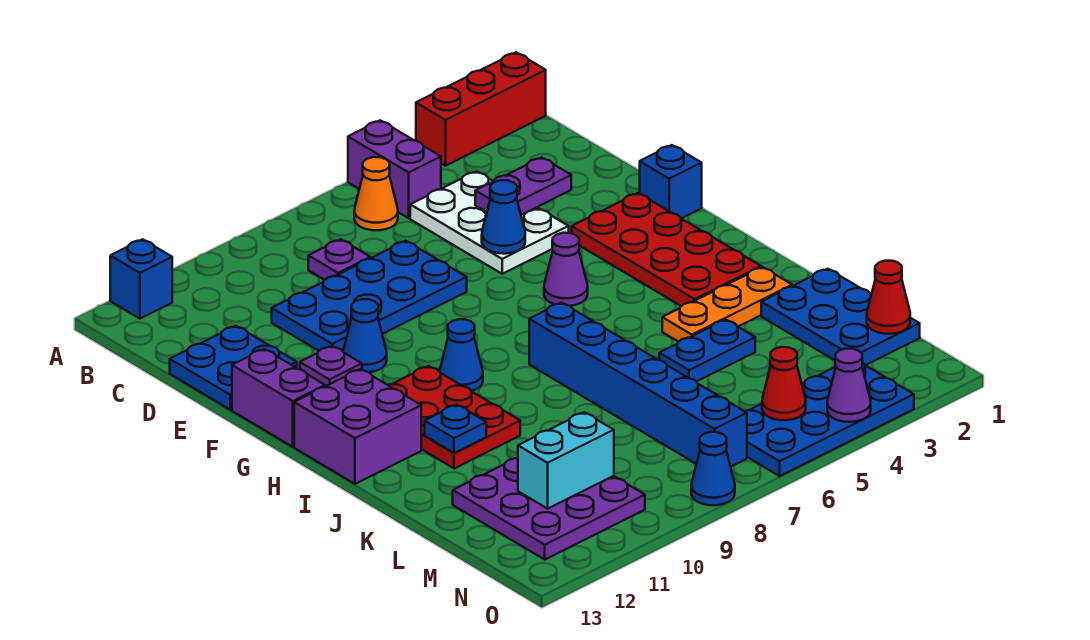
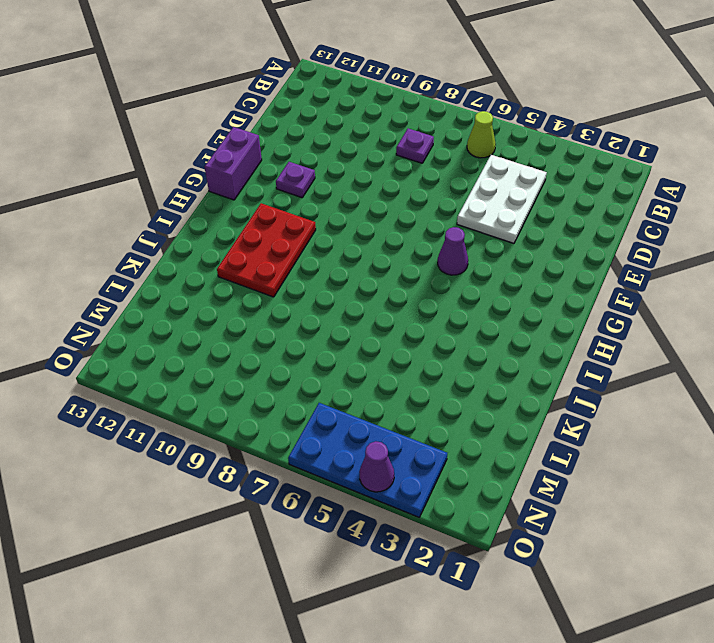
lime 1x1 cone [467,111,496,158] -> orange 1x1 cone [354,157,398,230]
none -> red 1x3 brick [416,52,546,166]
none -> purple 1x2 brick [348,120,441,218]
none -> blue 1x1 brick [110,239,172,319]
none -> blue 2x4 plate [272,241,467,351]

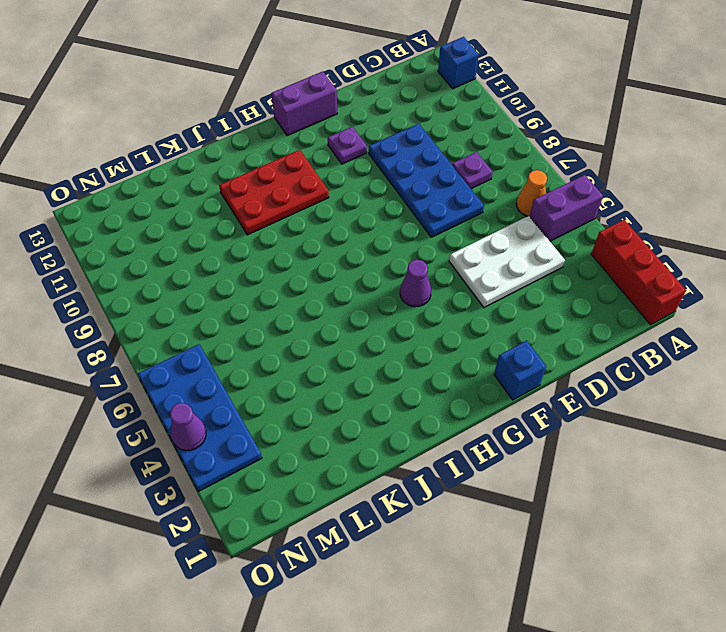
none -> blue 2x2 plate [170,326,297,410]
none -> red 2x4 plate [572,193,761,306]
none -> blue 1x1 cone [343,299,387,372]
none -> blue 1x1 cone [440,319,483,391]

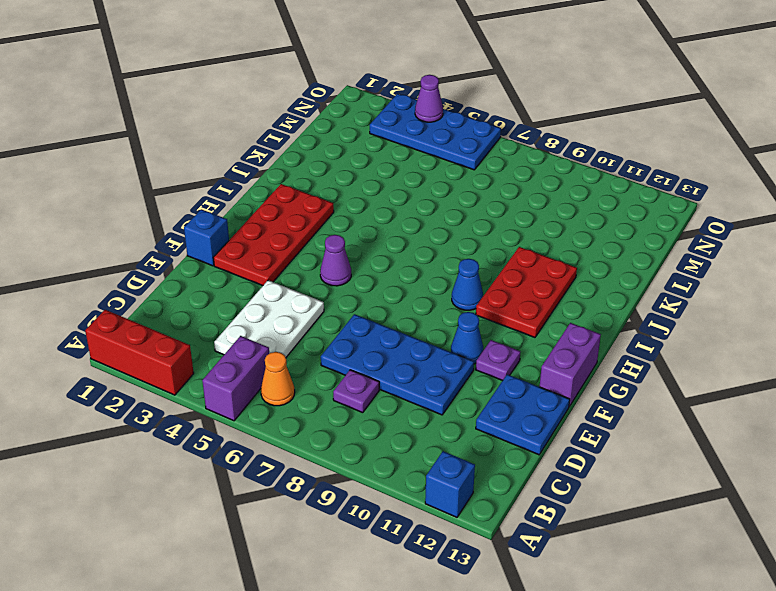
none -> purple 2x2 brick [294,369,421,484]
none -> blue 1x6 brick [529,303,747,467]
none -> orange 1x3 plate [662,267,792,342]
none -> blue 2x3 plate [761,269,920,365]

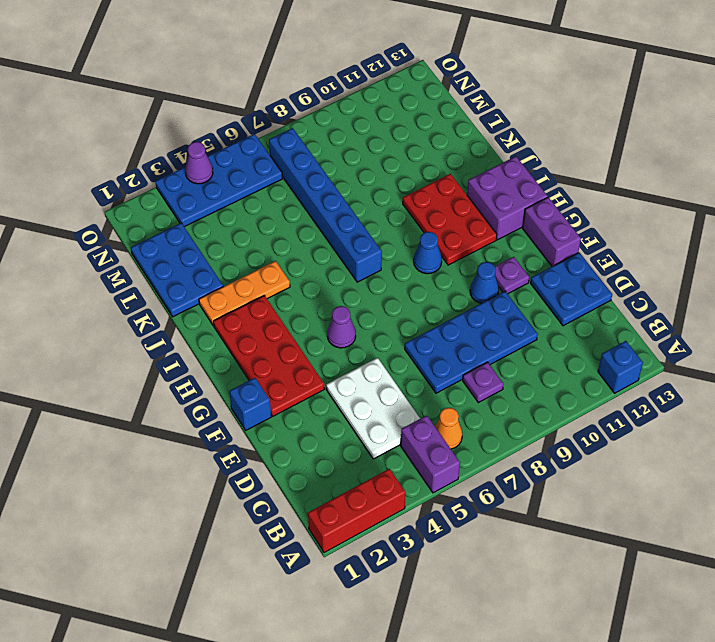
none -> blue 1x2 plate [659,320,755,382]
none -> purple 3x3 plate [453,458,645,559]
none -> blue 1x1 cone [691,432,735,505]
none -> purple 1x2 plate [475,157,571,215]

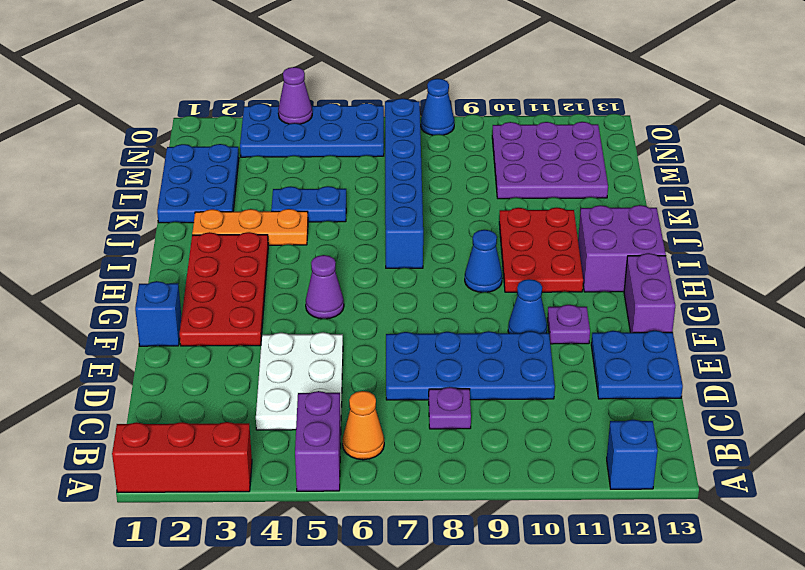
none -> purple 1x2 plate [475,157,571,215]
none -> blue 1x1 cone [482,180,525,254]
none -> blue 1x1 plate [425,405,486,453]
none -> red 1x1 cone [867,261,910,334]

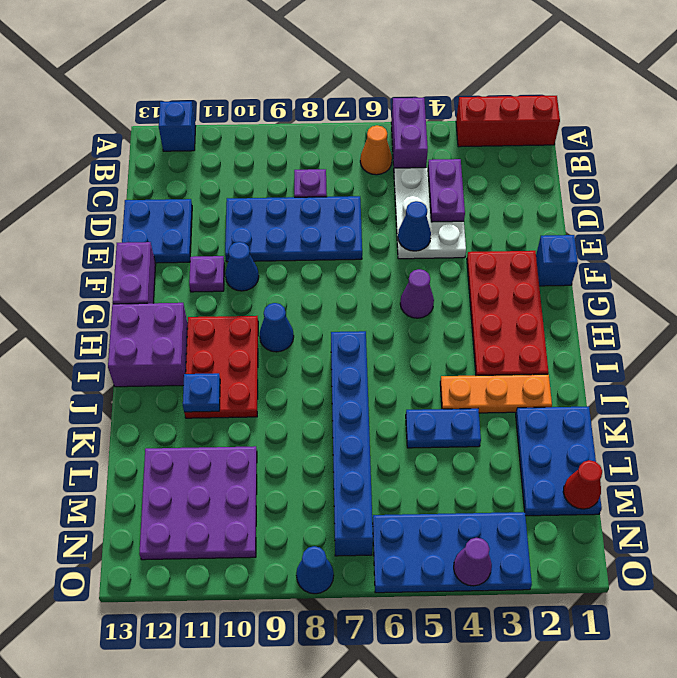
purple 1x2 plate [428,159,465,222] -> purple 1x2 plate turned to [475,157,571,215]
none -> cyan 1x2 brick [518,412,614,509]
none -> red 1x1 cone [762,347,806,420]

